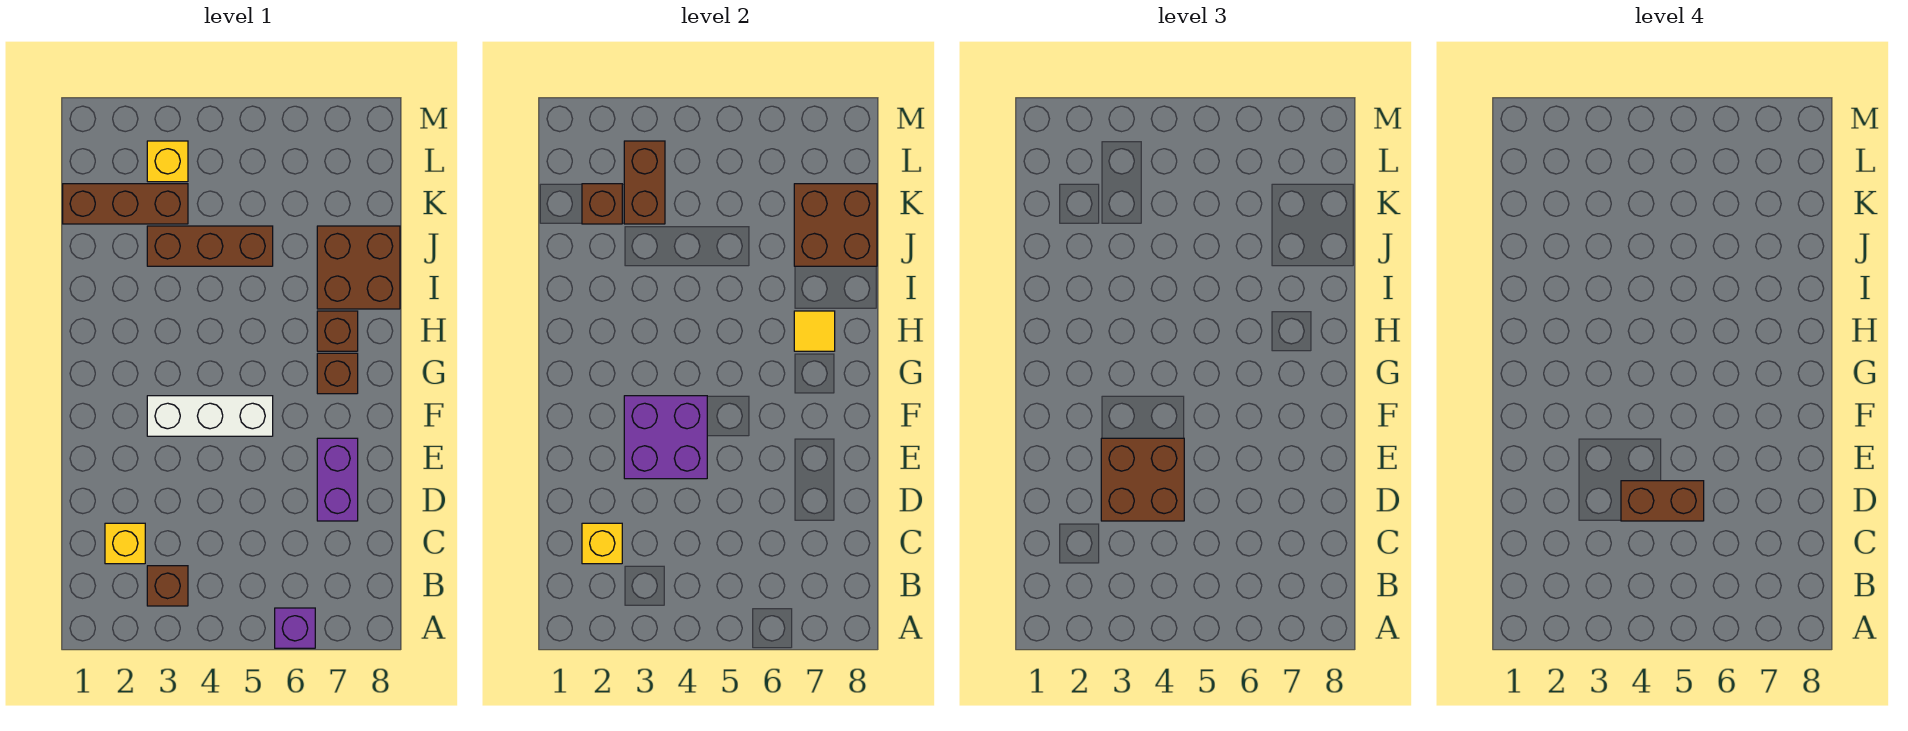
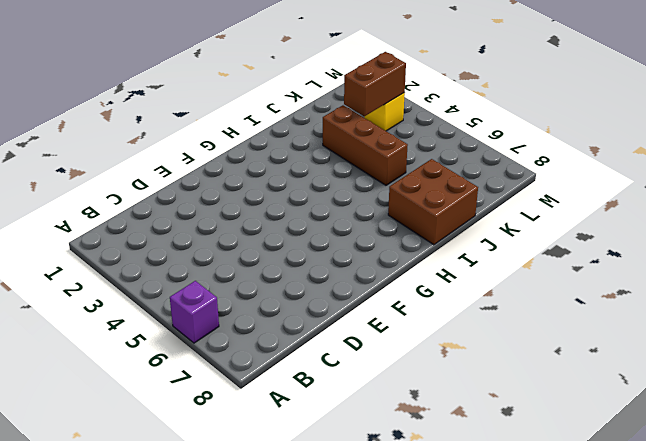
none -> brown 1x1 brick [147,566,188,606]
none -> yellow 1x1 brick [105,523,145,564]
none -> purple 1x2 brick [317,438,358,521]

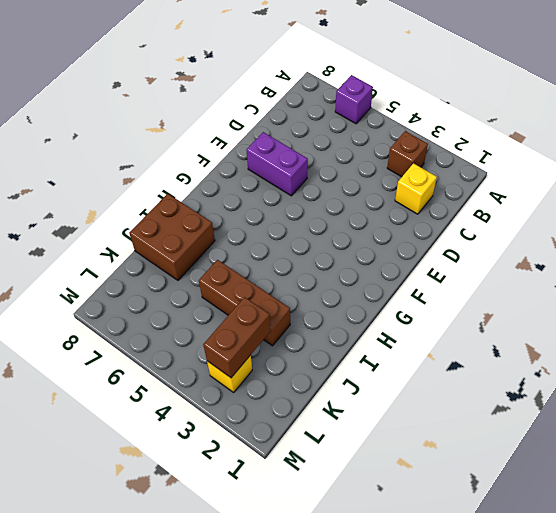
purple 1x2 brick [247,132,308,196] -> purple 1x2 brick turned to [317,438,358,521]
none -> white 1x3 brick [147,396,273,436]
none -> brown 1x1 brick [317,353,358,394]
none -> brown 1x1 brick [317,311,358,351]

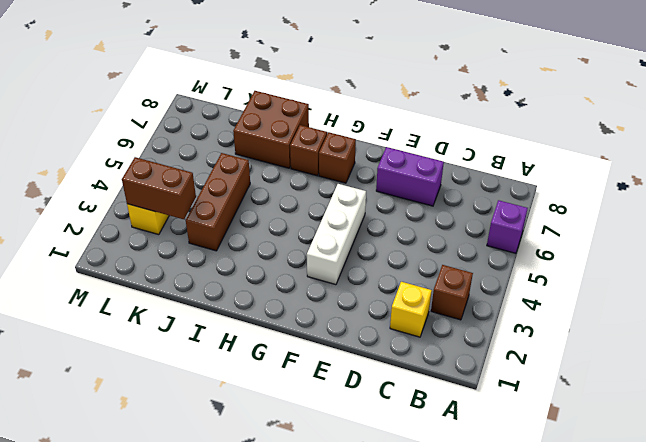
none -> brown 1x3 brick [63,184,188,224]
none -> yellow 1x1 brick [582,523,622,564]
none -> purple 2x2 brick [624,396,707,479]

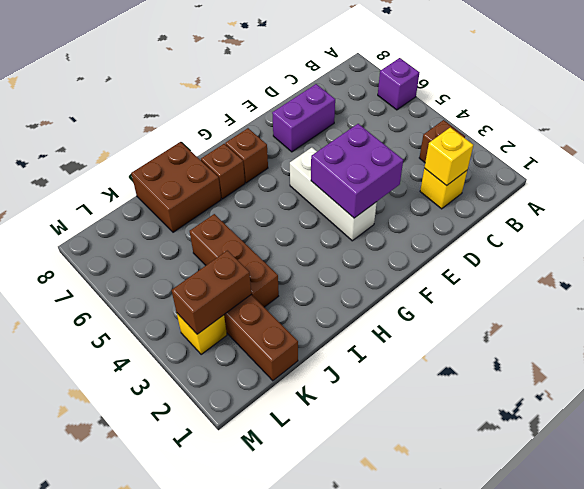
none -> yellow 1x1 tile [794,311,835,351]
none -> brown 2x2 brick [794,184,877,266]
none -> brown 1x1 brick [582,184,622,224]

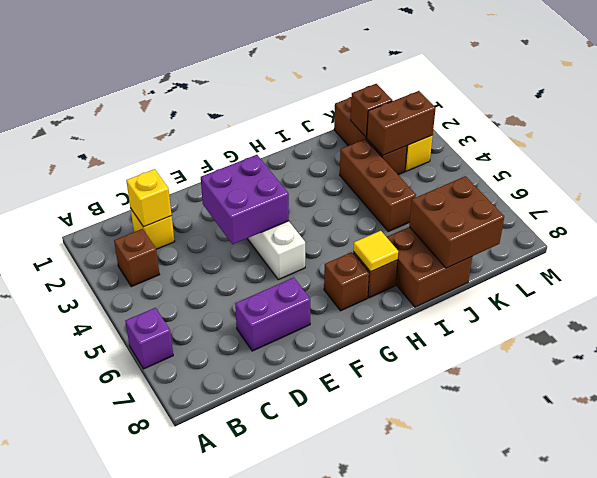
none -> brown 2x2 brick [1101,438,1184,521]
none -> brown 1x2 brick [1621,481,1704,521]

